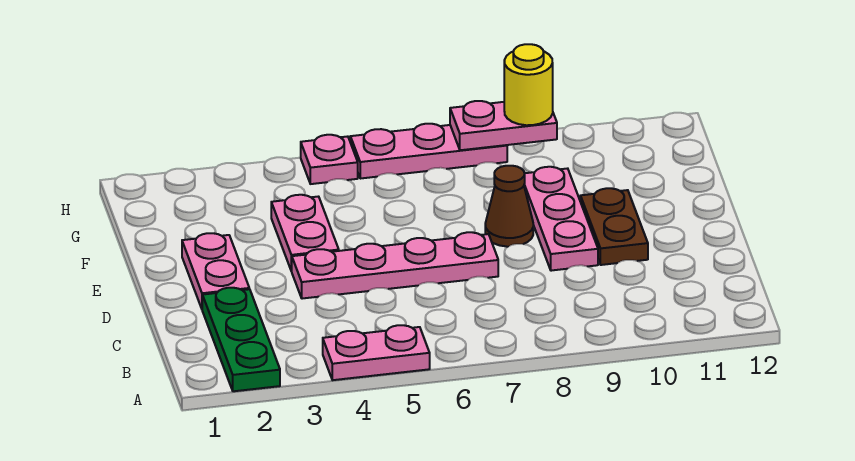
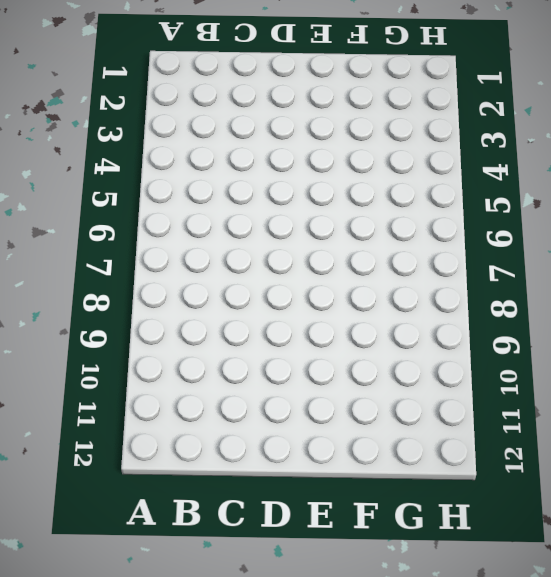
none -> green 1x3 plate [202,288,280,391]
none -> pink 1x2 plate [323,325,430,380]
none -> pink 1x2 plate [182,233,249,309]

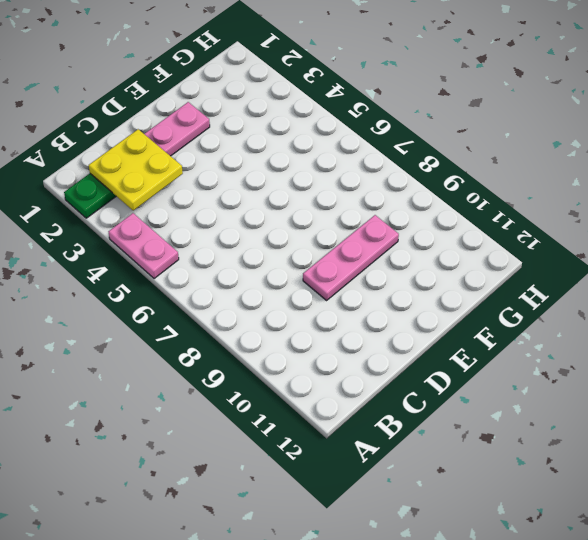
yellow 2x2 plate [89,129,183,211] -> none
none -> pink 1x4 plate [292,232,498,299]
none -> brown 1x2 plate [580,188,648,265]
none -> pink 1x2 plate [271,195,339,271]

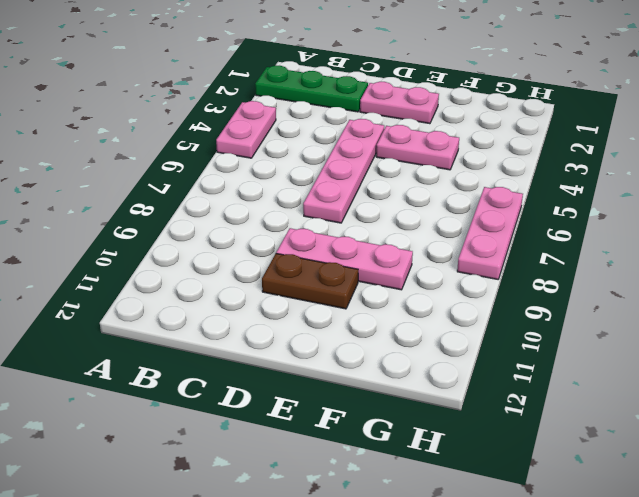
none -> brown 1x1 cone [485,166,533,247]
none -> pink 1x1 plate [301,135,358,184]
none -> pink 1x2 plate [450,101,557,150]

